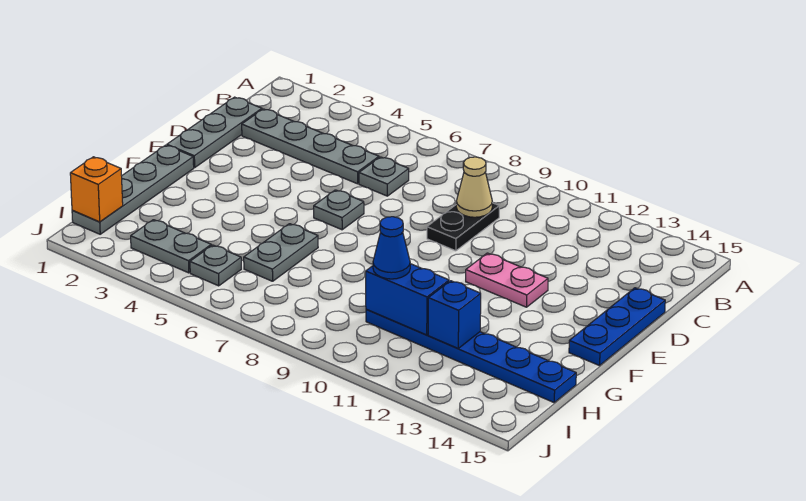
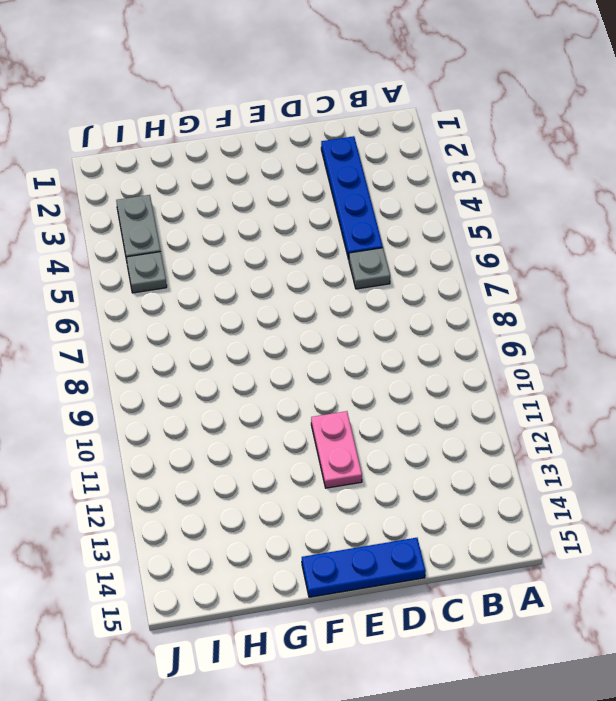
blue 1x4 plate [321,136,383,260] -> grey 1x4 plate [242,109,379,184]
none -> grey 1x3 plate [167,97,262,168]
none -> black 1x2 plate [427,203,499,251]
none -> grey 1x1 plate [314,190,364,230]

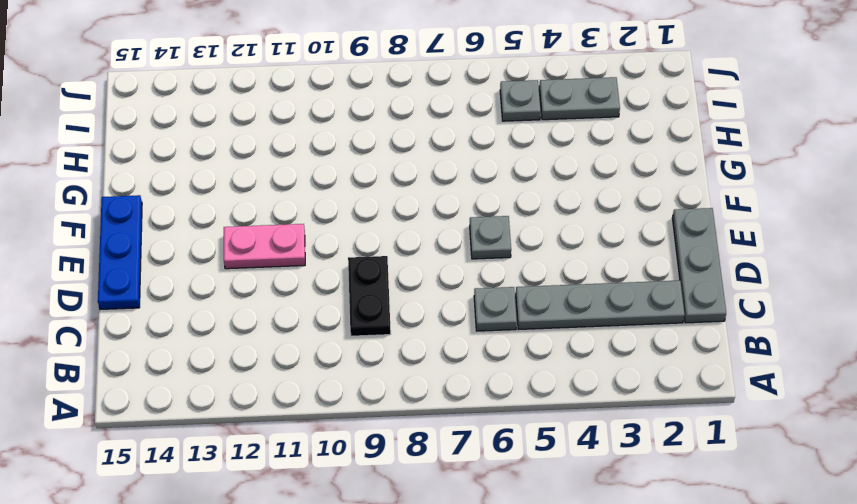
none -> grey 1x4 plate [72,145,194,234]
none -> grey 1x2 plate [244,224,318,281]
none -> blue 1x6 plate [366,309,576,402]

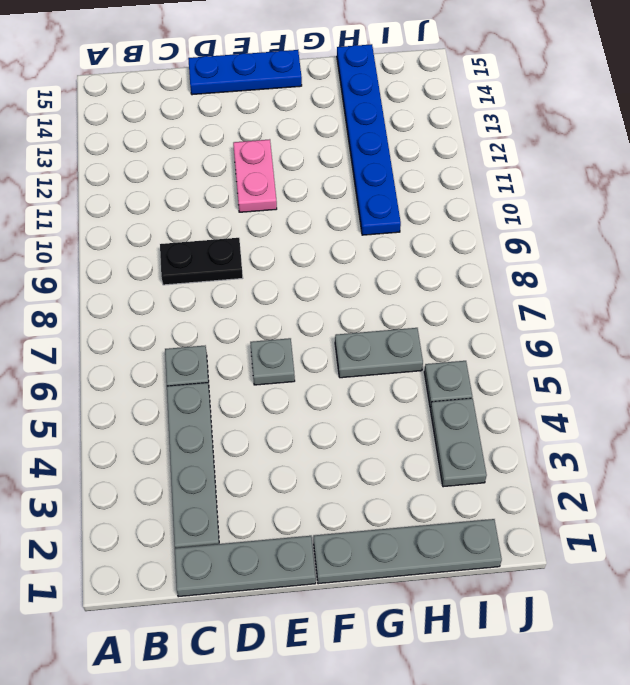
none -> tan 1x1 cone [456,157,492,217]
none -> blue 1x2 brick [366,264,449,335]
none -> blue 1x1 brick [428,281,481,348]

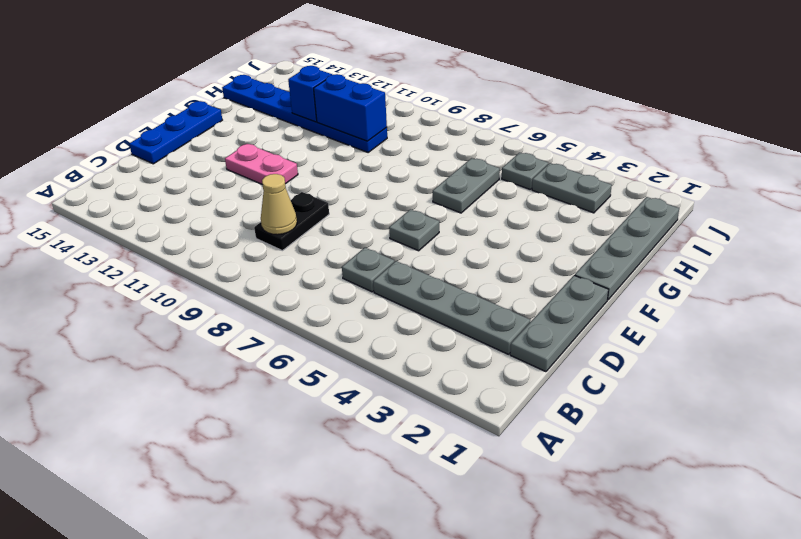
none -> orange 1x1 brick [70,157,123,222]
none -> blue 1x1 cone [373,217,410,279]

